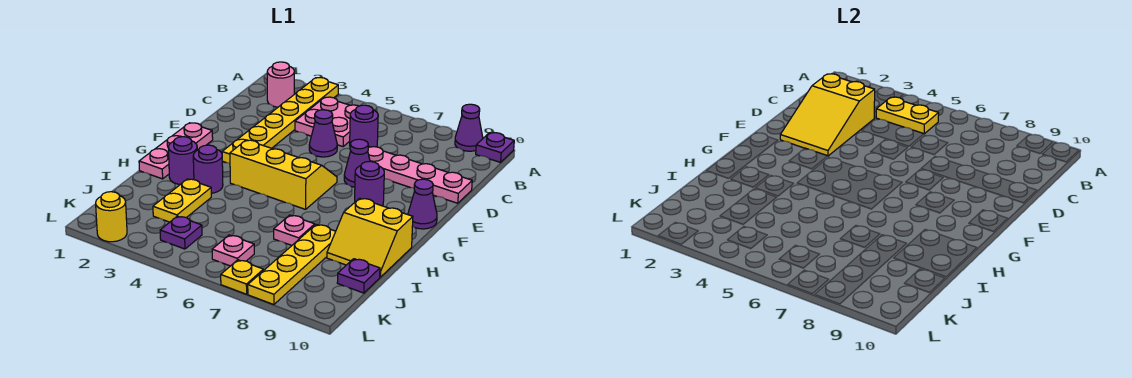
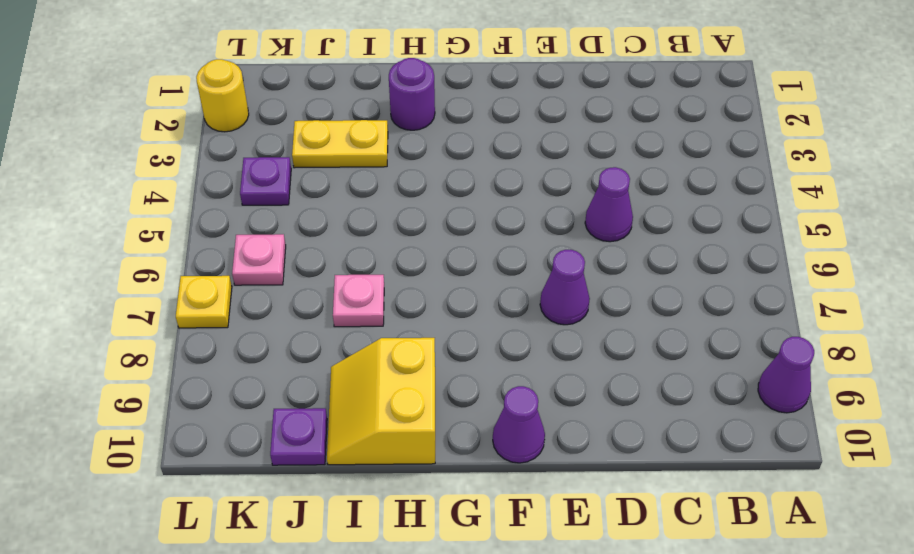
none -> yellow 1x6 plate [222,78,338,163]
none -> purple 1x1 plate [476,133,514,162]
none -> pink 1x1 round brick [267,62,294,107]

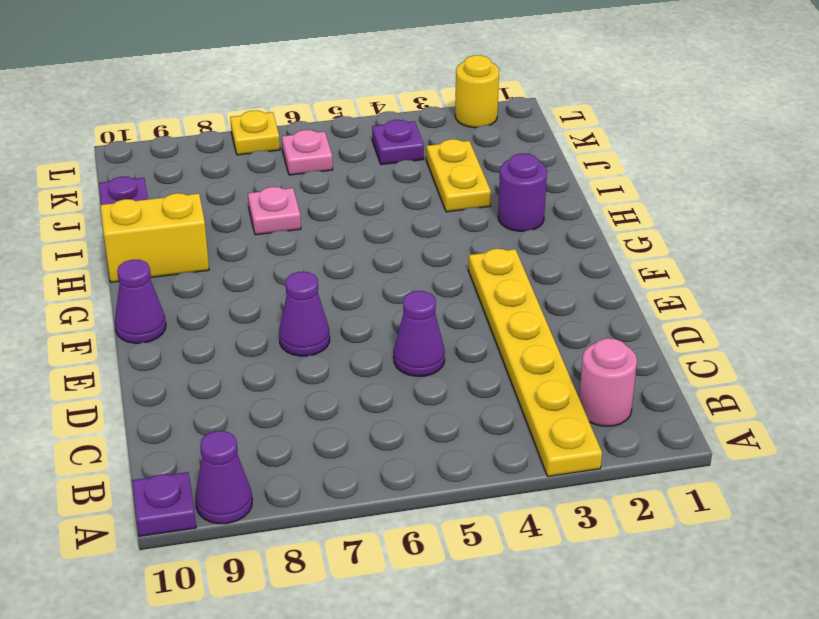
none -> pink 2x2 plate [295,97,358,147]
none -> purple 1x1 round brick [350,105,378,147]
none -> pink 1x4 plate [368,147,472,203]

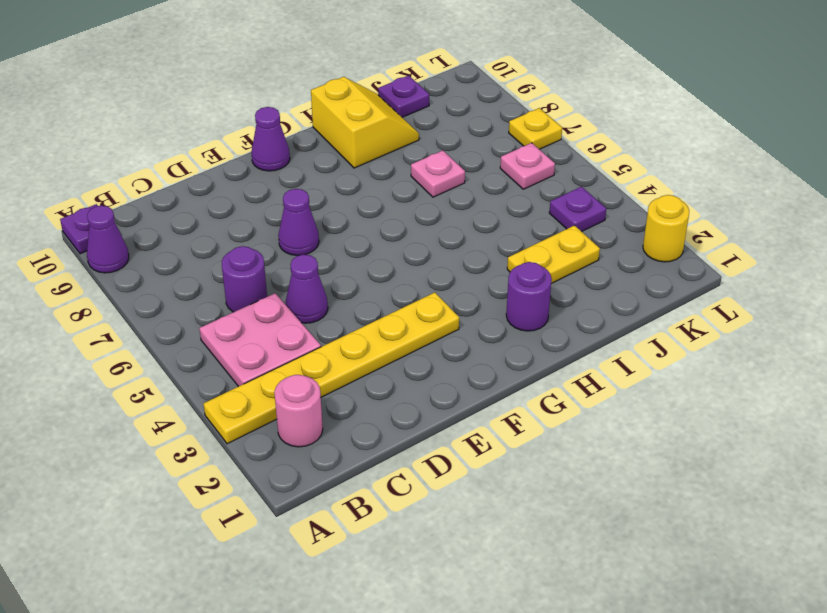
none -> pink 1x4 plate [368,147,472,203]
none -> pink 1x3 plate [139,123,213,179]
none -> yellow 2x3 slope [230,140,337,209]

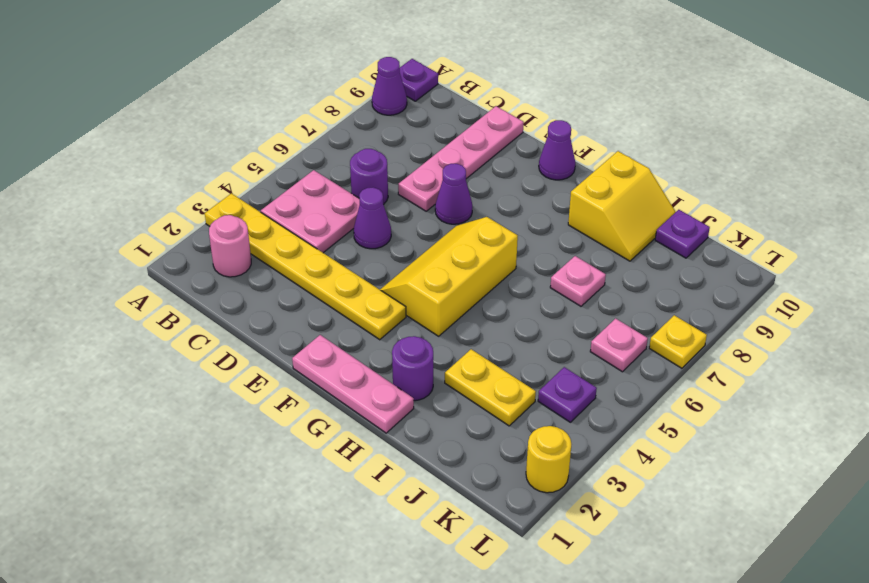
none -> purple 1x1 round brick [355,162,384,206]
none -> purple 1x1 round brick [193,145,223,193]
none -> yellow 1x4 plate [248,224,336,305]

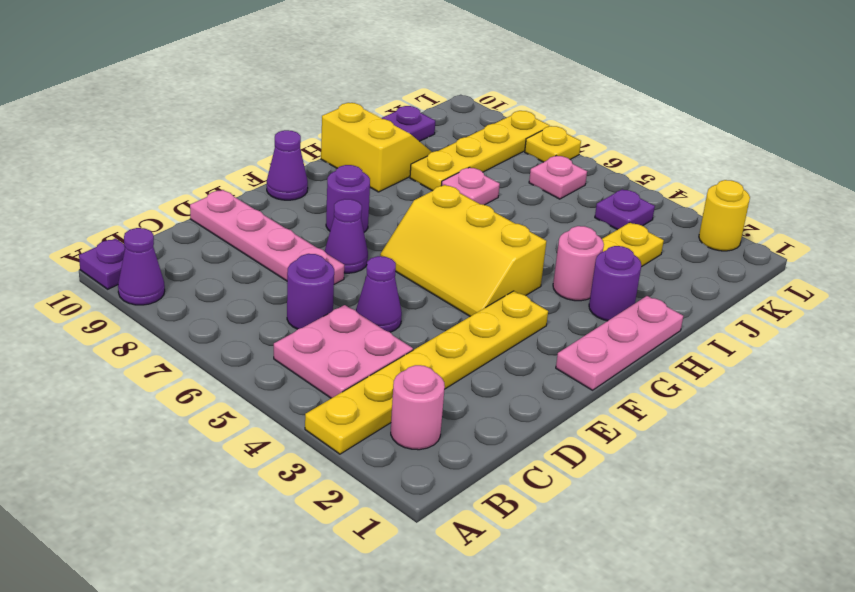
pink 1x1 round brick [553,226,604,301] -> purple 1x1 round brick [193,145,223,193]
none -> yellow 1x2 plate [876,97,939,134]
none -> yellow 2x3 slope [780,74,875,156]

